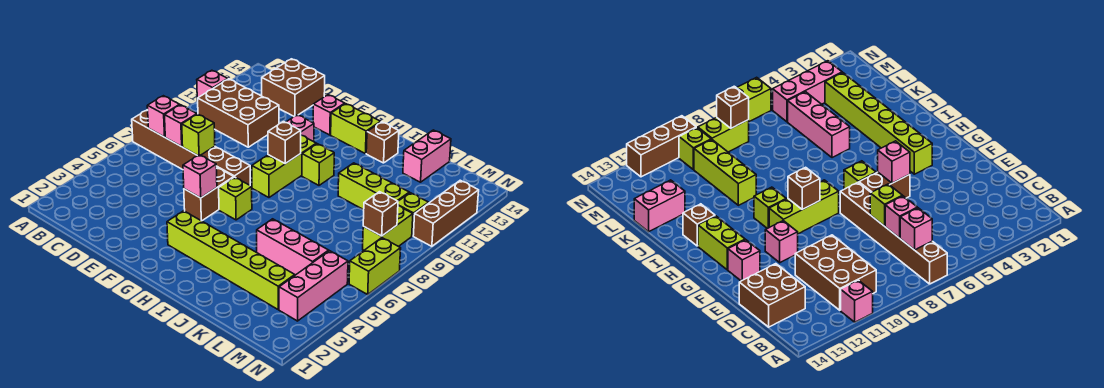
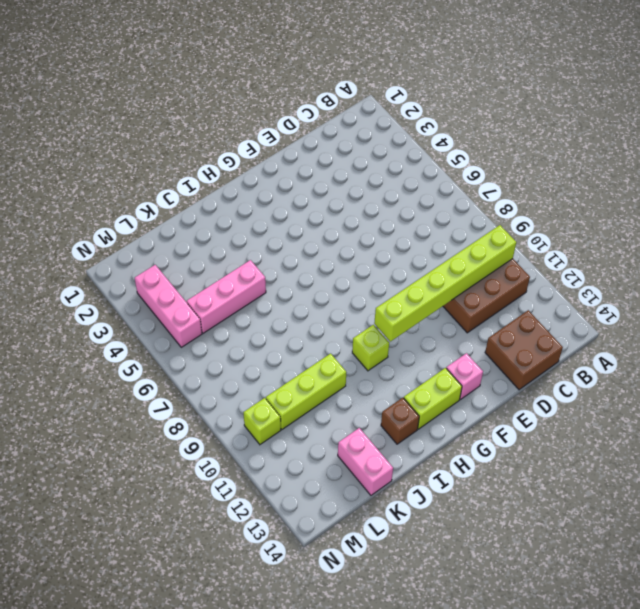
lime 1x6 brick [374,225,516,341] -> lime 1x6 brick moved to [167,211,295,309]
none -> brown 1x6 brick [132,110,250,185]
none -> pink 1x1 brick [197,70,227,101]
none -> brown 1x2 brick [184,168,234,221]

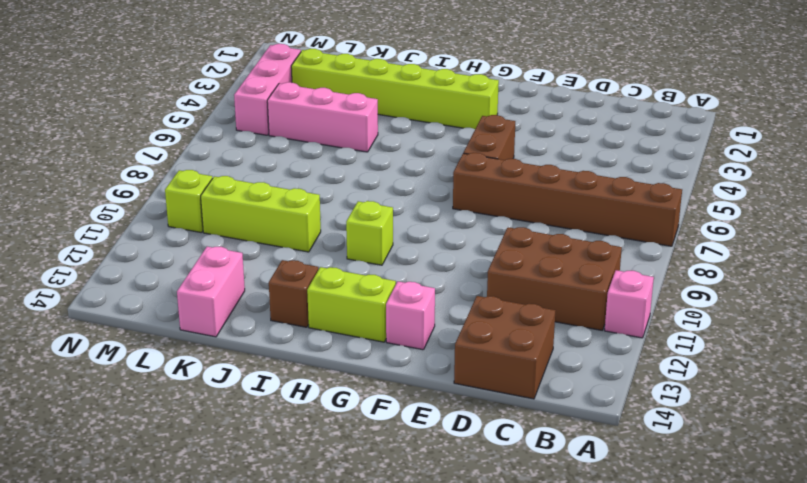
none -> pink 1x1 brick [286,115,314,141]
none -> lime 1x1 brick [219,177,252,220]
none -> lime 1x3 brick [252,135,316,197]

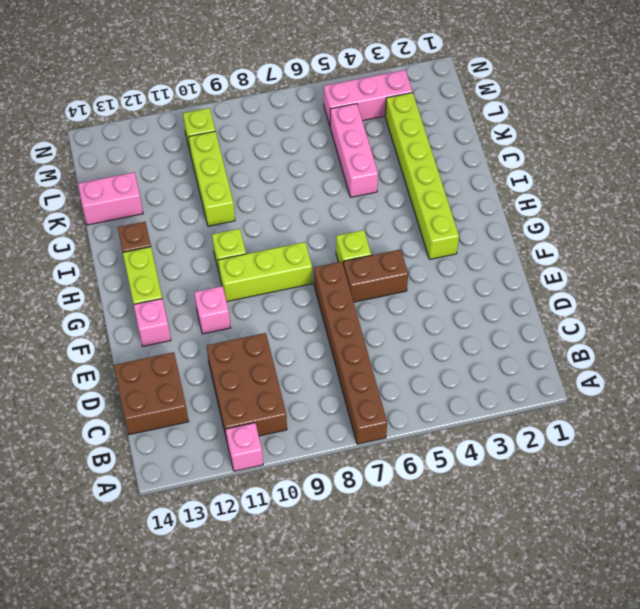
none -> lime 1x2 brick [363,206,413,250]
none -> lime 1x2 brick [349,238,401,294]
none -> brown 1x3 brick [413,180,479,246]

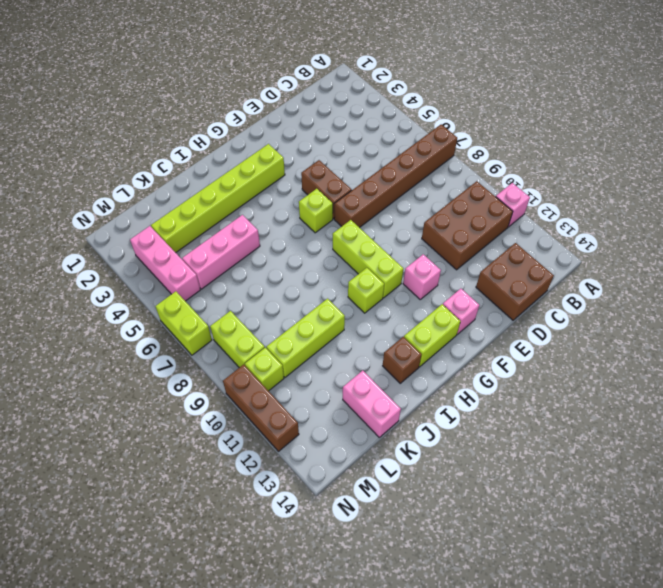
none -> pink 1x1 brick [147,96,179,137]
none -> pink 1x1 brick [165,105,197,147]
none -> lime 1x1 brick [182,114,215,156]

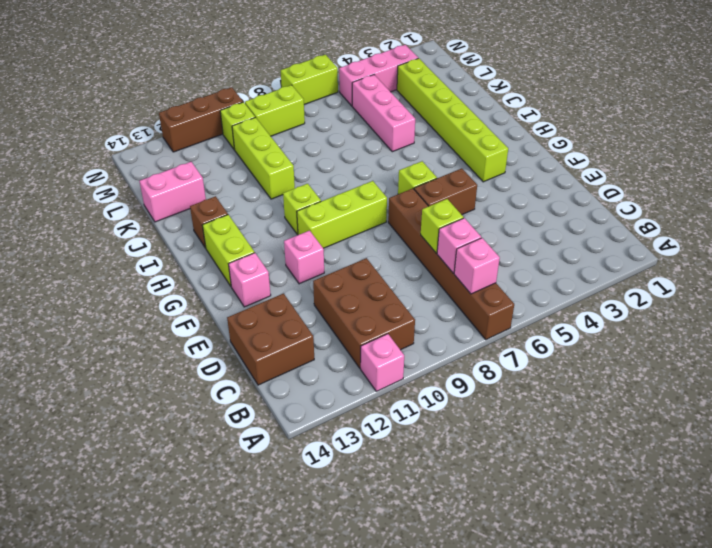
none -> pink 1x1 brick [183,155,217,198]
none -> brown 1x1 brick [268,122,301,164]
none -> brown 1x1 brick [363,192,398,236]

